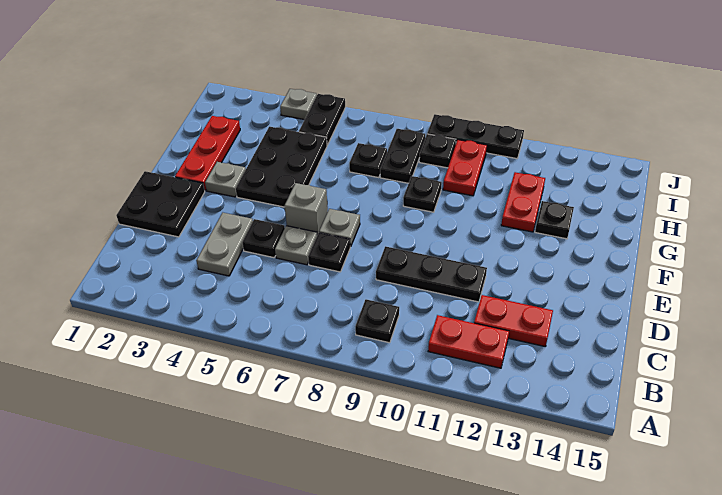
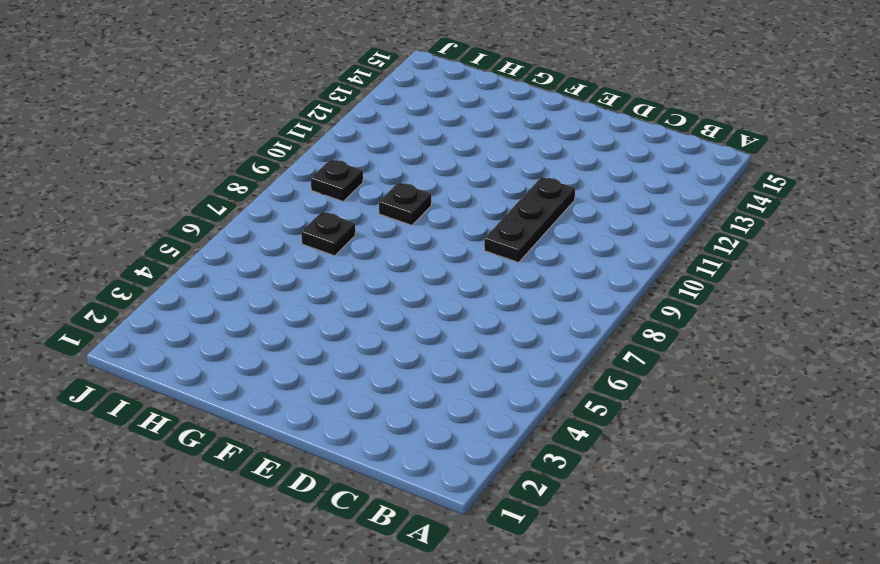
none -> black 1x1 plate [355,299,399,343]
none -> red 1x2 plate [428,315,509,368]
none -> grey 1x2 plate [196,213,253,276]

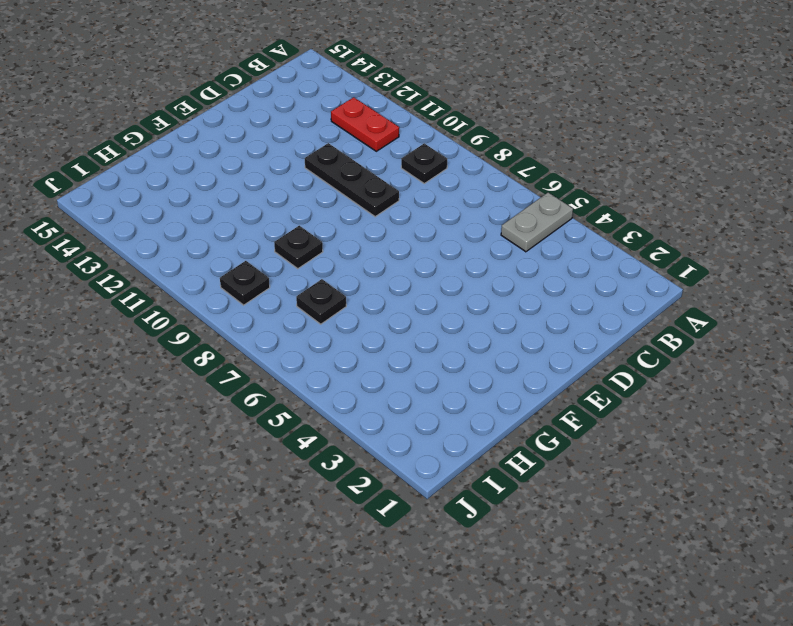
grey 1x2 plate [501,193,573,252] -> grey 1x2 plate moved to [196,213,253,276]
none -> red 1x2 plate [474,295,553,346]
none -> black 2x2 plate [116,171,205,237]
none -> black 1x1 plate [242,219,285,258]

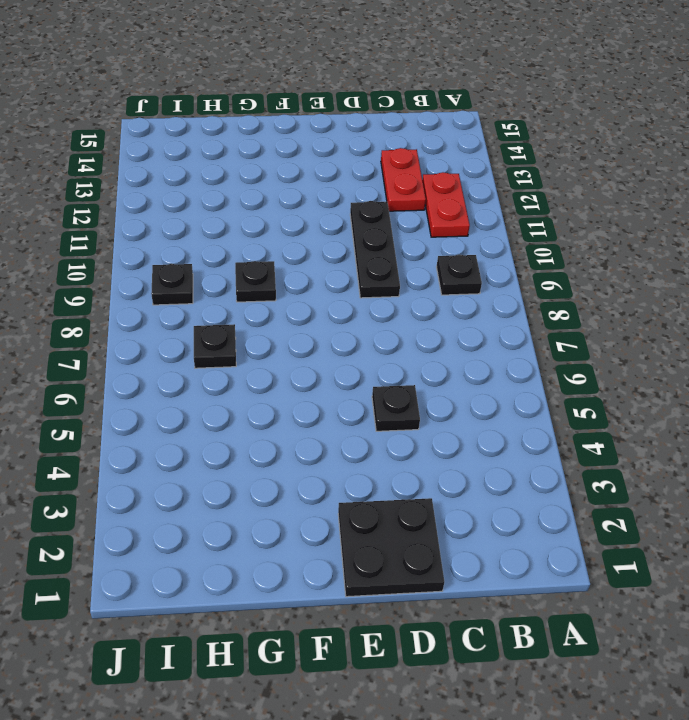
none -> grey 1x2 plate [196,213,253,276]
none -> grey 1x1 plate [275,226,317,265]
none -> black 1x1 plate [308,233,351,272]

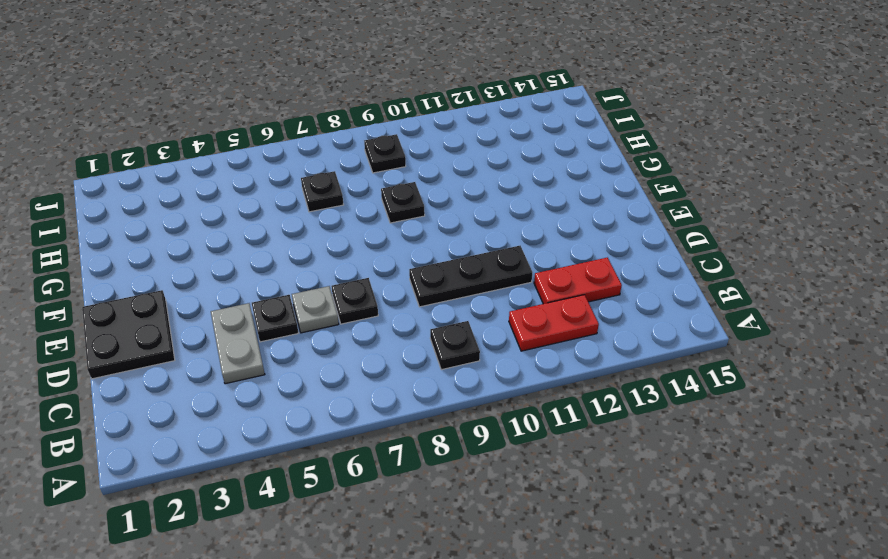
none -> grey 1x1 brick [285,183,328,235]
none -> grey 1x1 plate [319,209,360,246]
none -> red 1x3 plate [175,116,240,191]

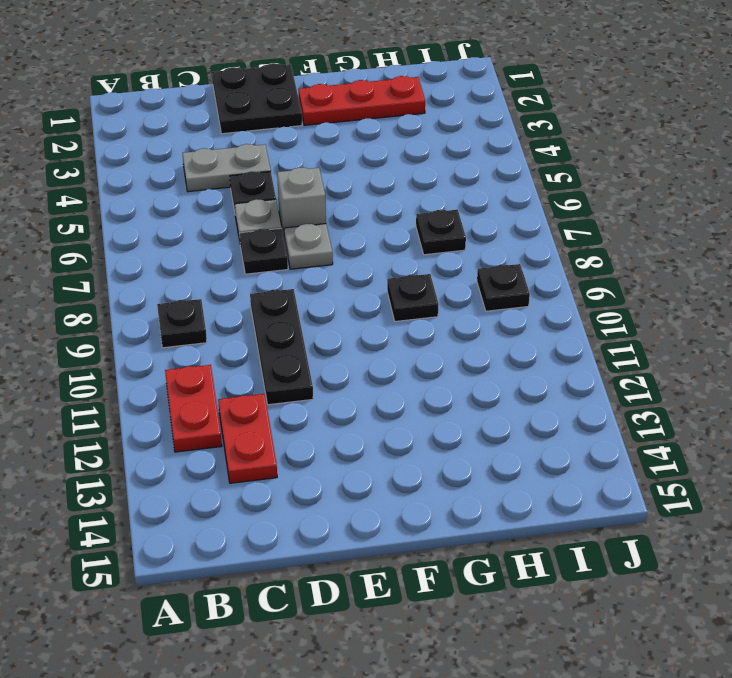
none -> grey 1x1 plate [205,162,246,197]
none -> black 2x3 plate [236,127,327,207]
none -> red 1x2 plate [501,172,545,232]

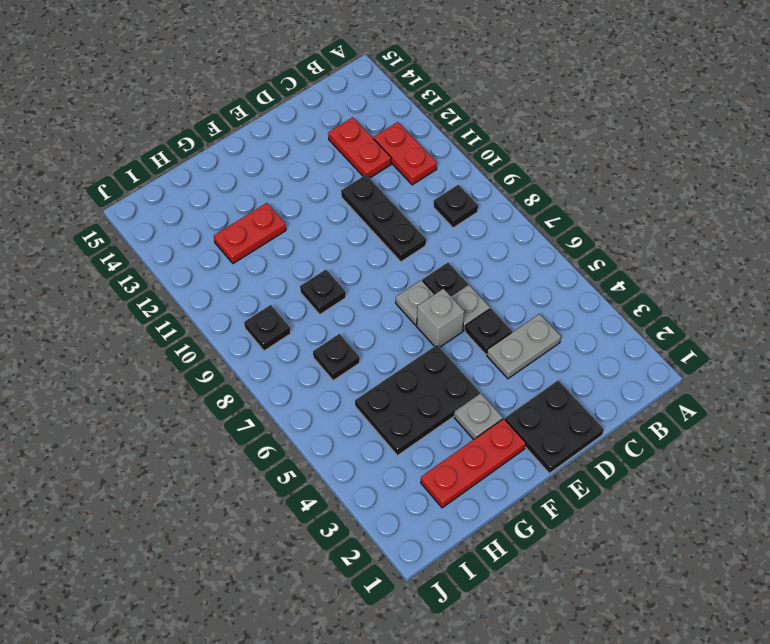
none -> black 1x1 plate [535,201,574,239]
none -> black 1x2 plate [380,129,425,183]
none -> red 1x2 plate [443,140,487,196]

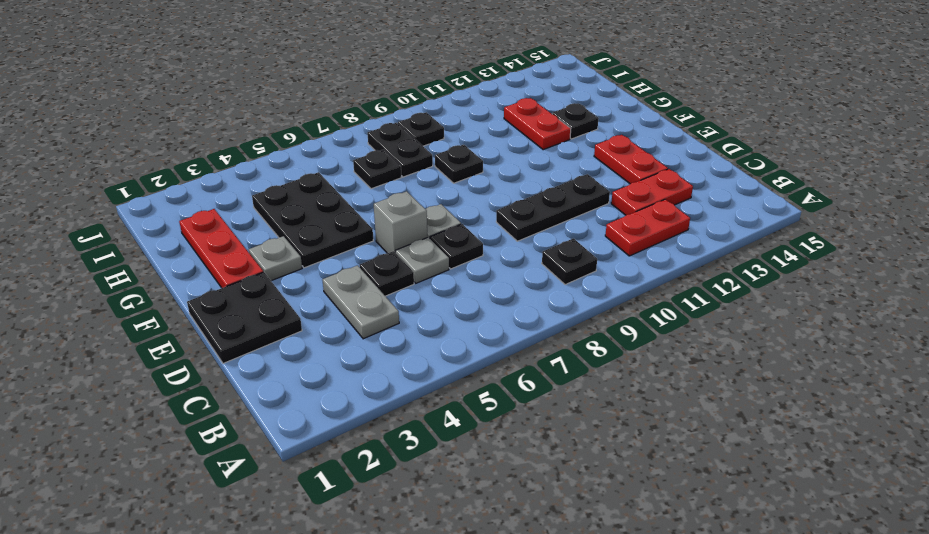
red 1x2 plate [594,135,668,184] -> red 1x2 plate moved to [443,140,487,196]
none -> black 1x2 plate [299,94,345,145]
none -> grey 1x1 plate [280,89,317,120]
none -> black 1x3 plate [427,114,524,159]

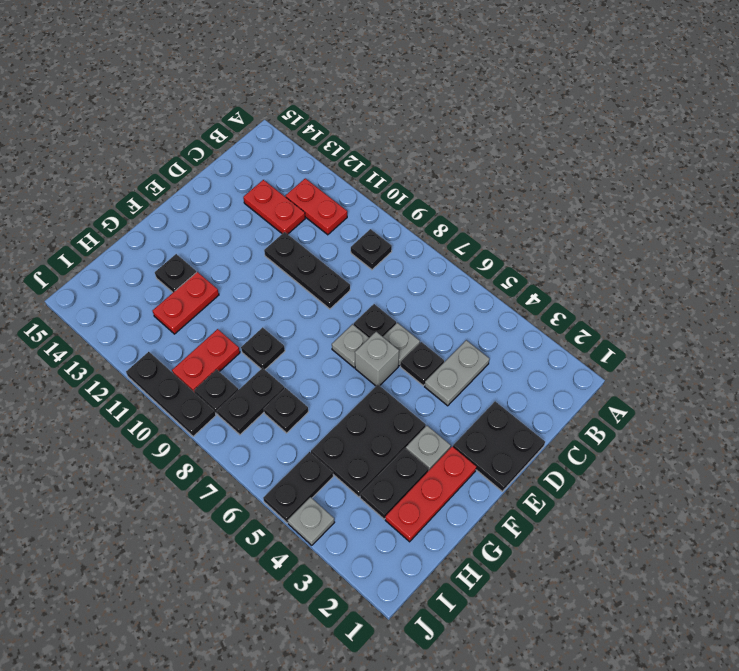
black 1x2 plate [360,448,429,519] -> none

